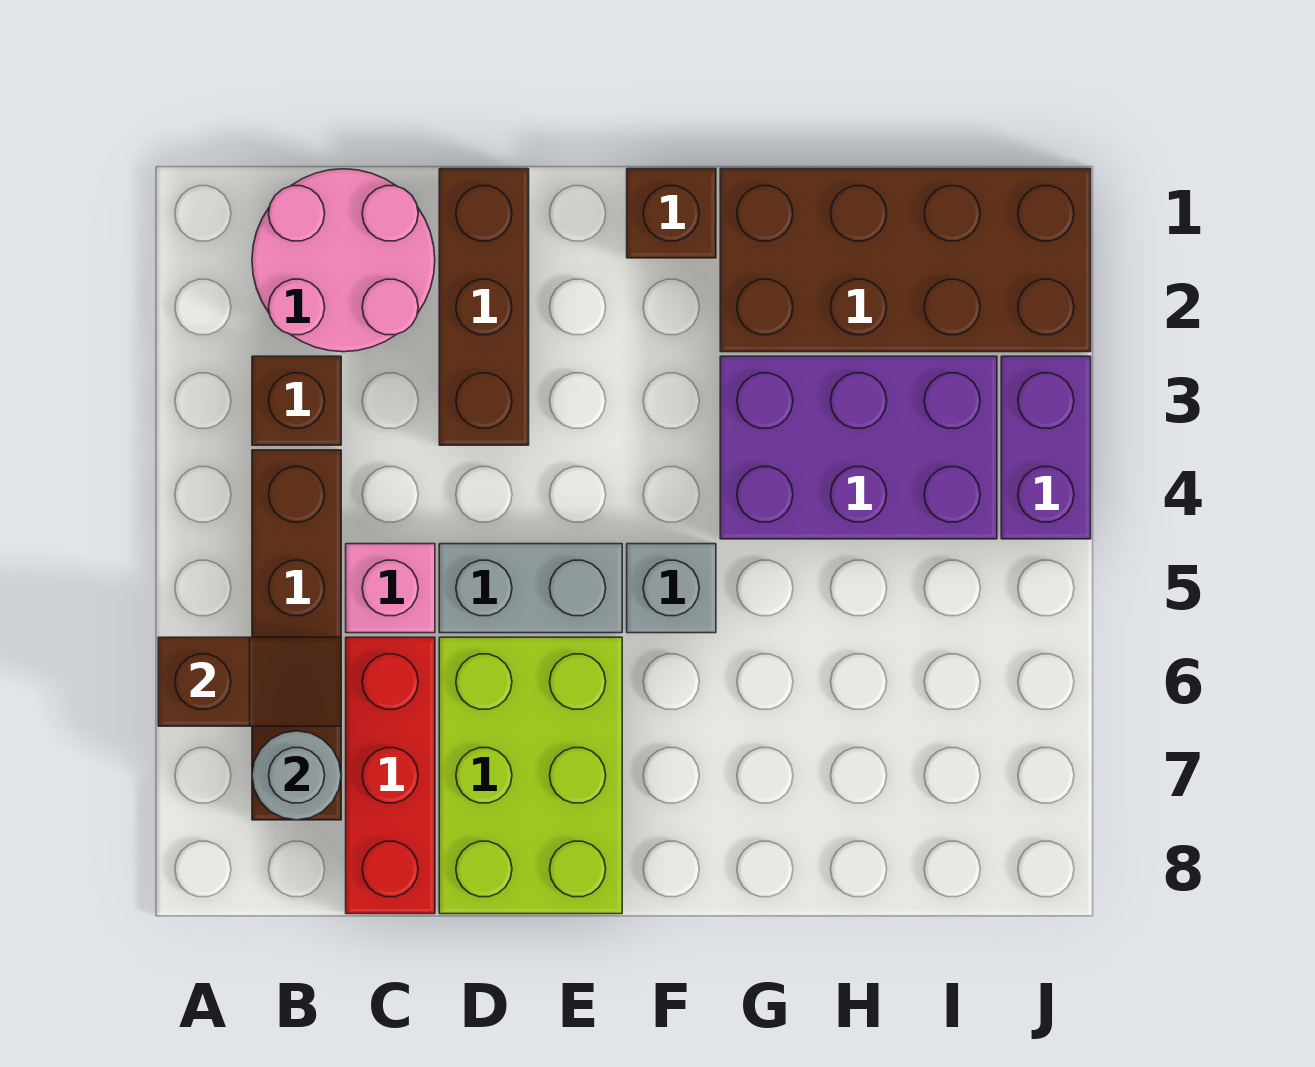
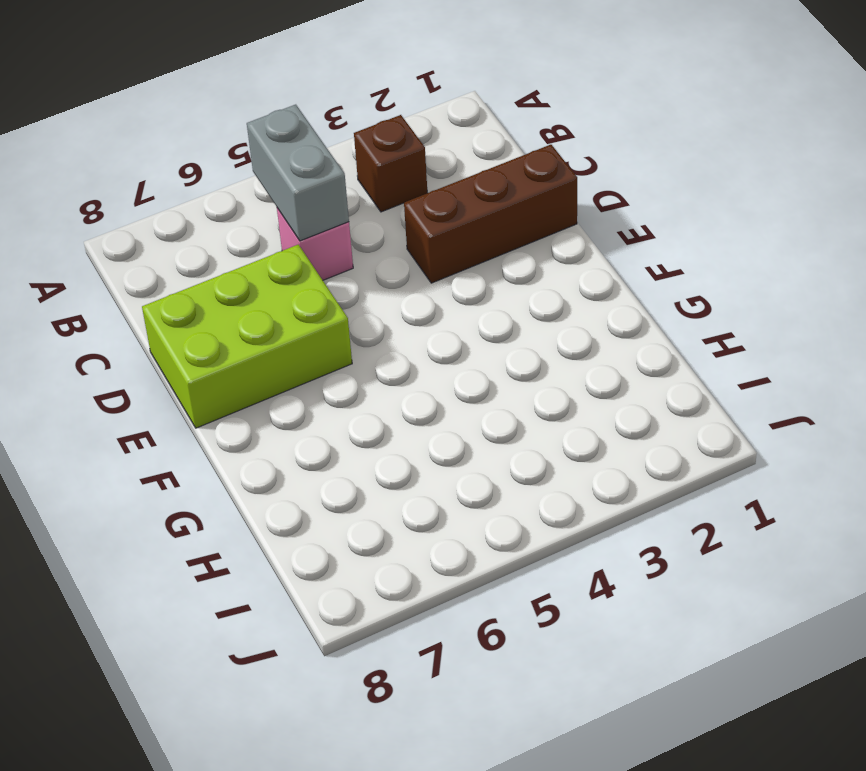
grey 1x2 brick [247,105,349,241] -> grey 1x2 brick moved to [439,544,622,633]
none -> pink 2x2 round brick [252,169,435,352]
none -> brown 1x4 brick [252,450,341,820]
none -> red 1x3 brick [346,637,435,914]

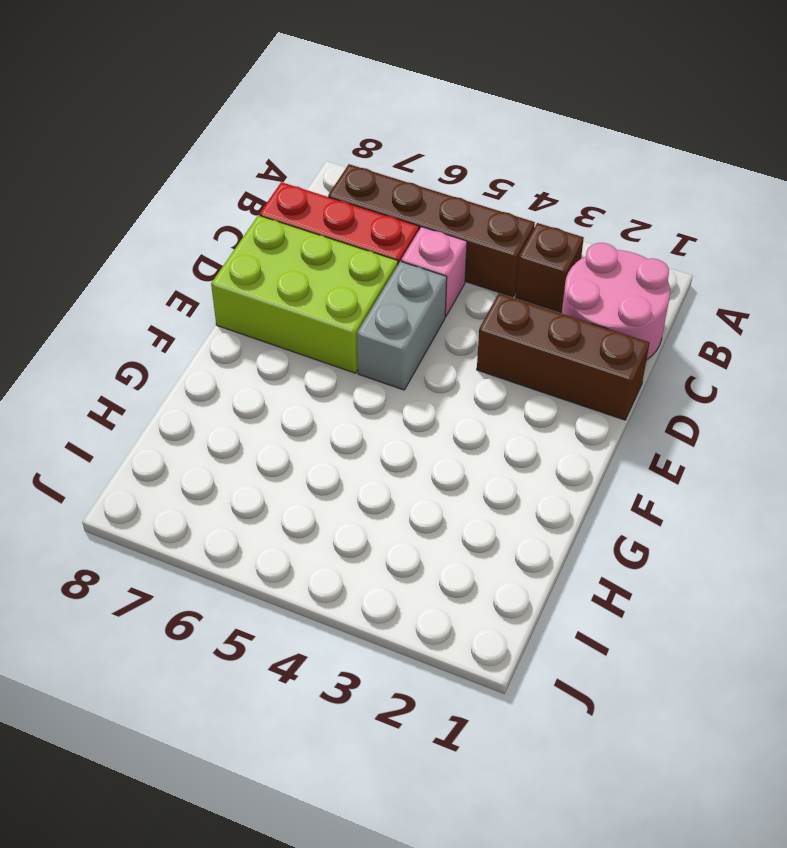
none -> brown 1x1 brick [627,169,716,258]
none -> grey 1x1 brick [627,544,716,633]
none -> brown 2x4 brick [720,169,1091,352]

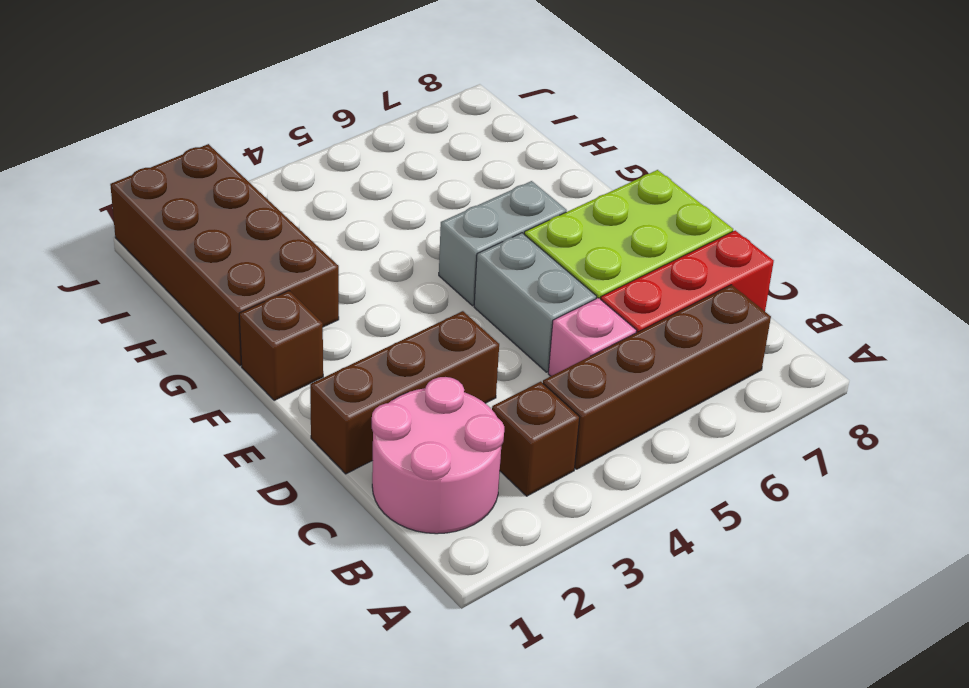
grey 1x2 brick [439,181,567,306] -> grey 1x1 brick [627,544,716,633]
none -> purple 2x3 brick [720,356,997,539]
none -> purple 1x2 brick [1001,356,1091,539]
none -> brown 1x2 slope [158,637,341,726]

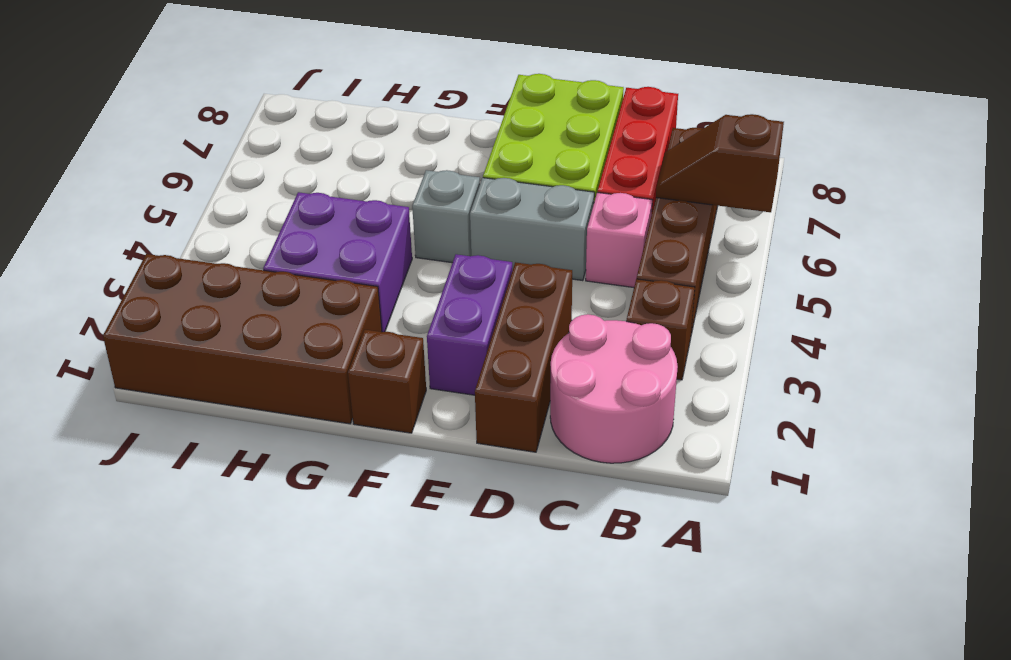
purple 1x2 brick [427,254,512,395] -> purple 1x2 brick moved to [1001,356,1091,539]
purple 2x2 brick [263,192,412,332] -> purple 2x3 brick [720,356,997,539]
none -> grey 1x1 round brick [252,731,341,820]

